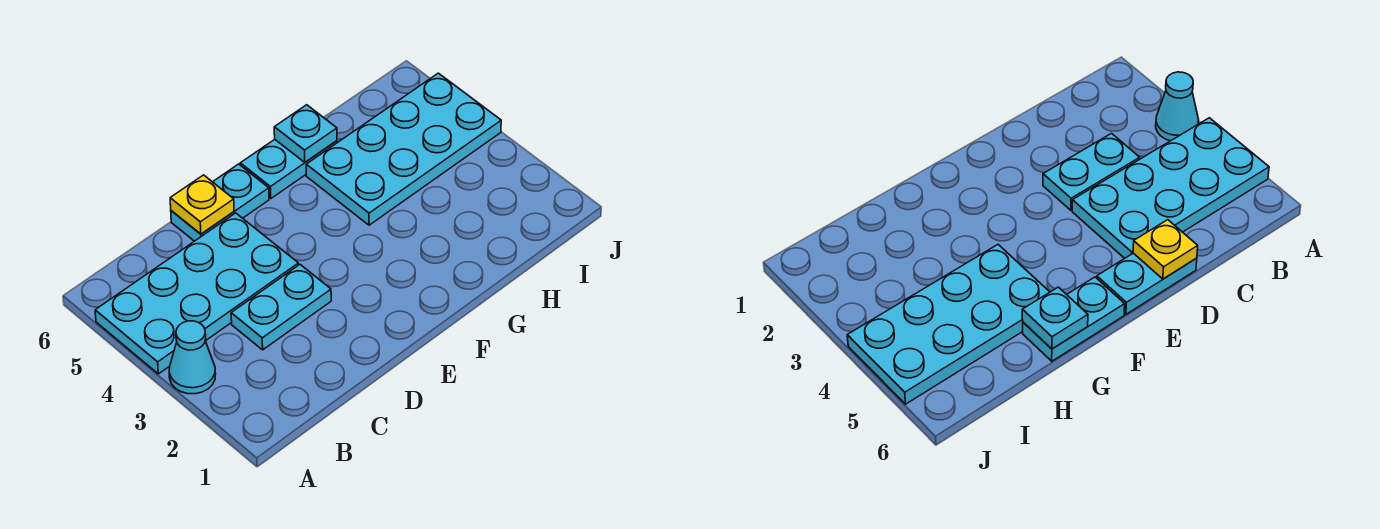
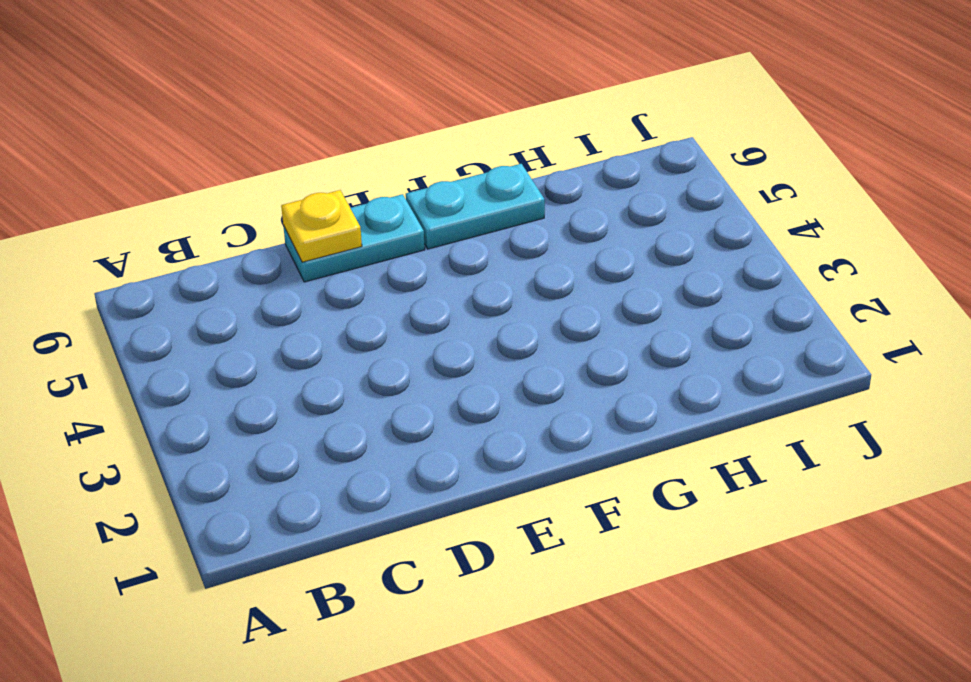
none -> cyan 1x1 cone [169,321,216,394]
none -> cyan 2x4 plate [95,213,298,374]

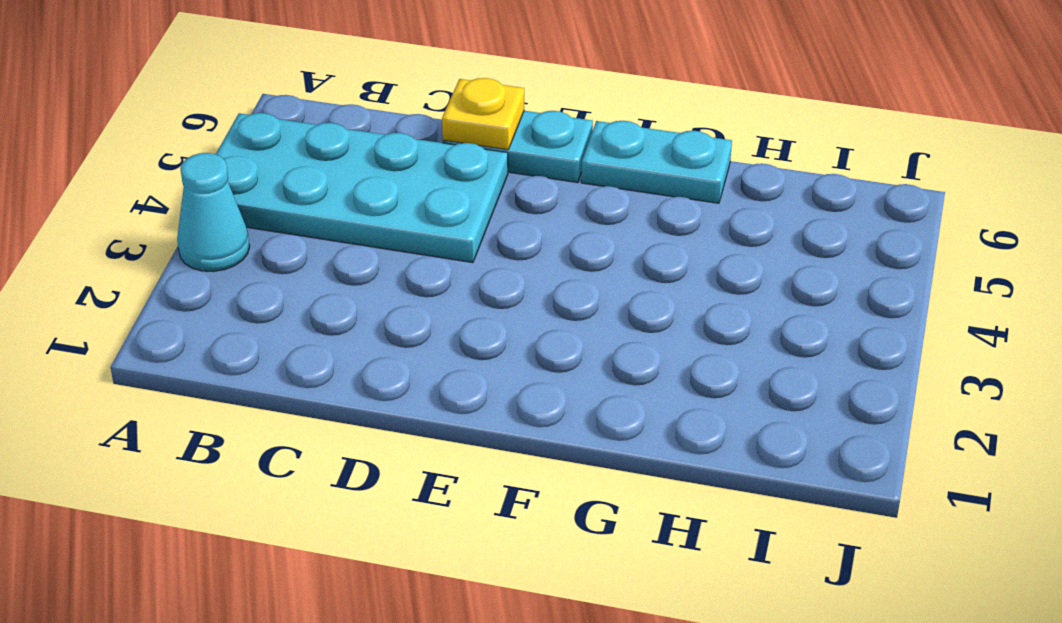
none -> cyan 1x2 plate [231,265,331,350]
none -> cyan 2x4 plate [306,73,501,225]

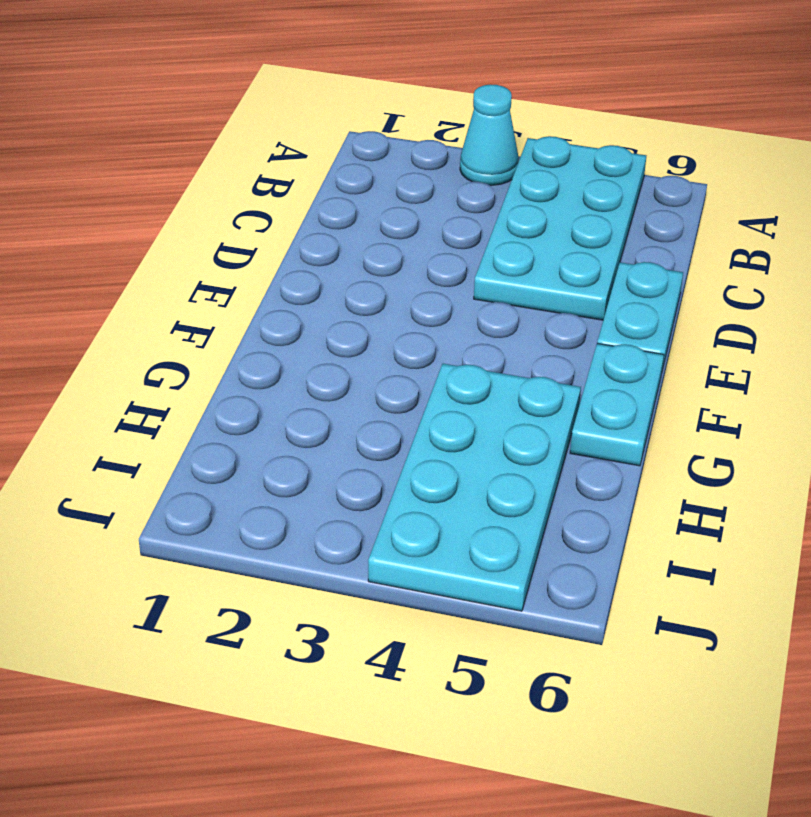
none -> cyan 1x2 plate [231,265,331,350]
none -> yellow 1x1 plate [170,175,234,234]

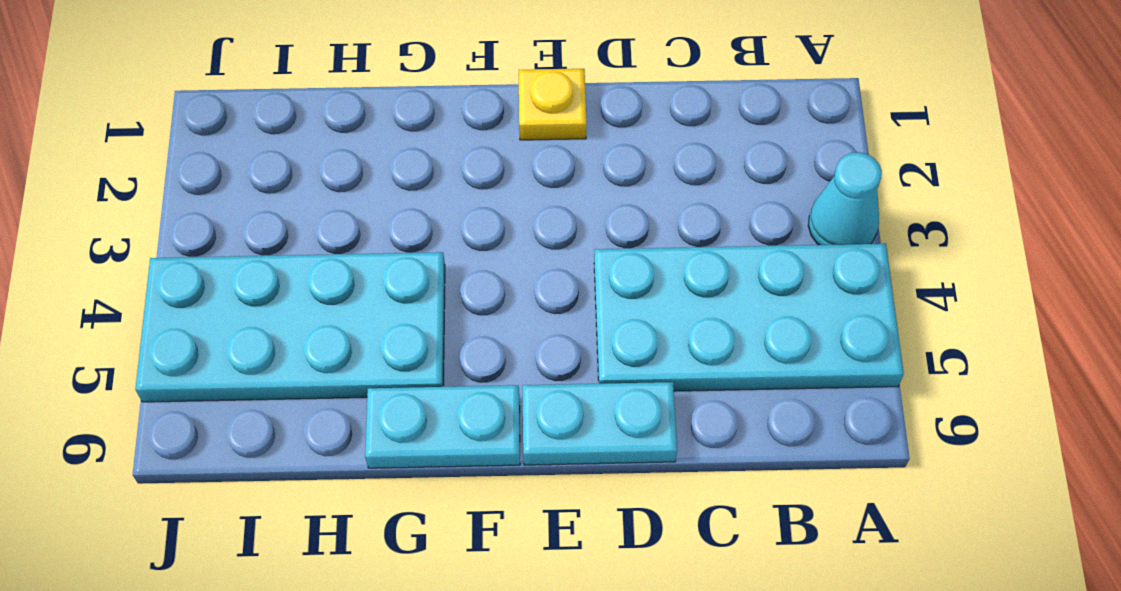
yellow 1x1 plate [519,69,587,140] -> yellow 1x1 plate moved to [170,175,234,234]
none -> cyan 1x2 plate [231,265,331,350]
none -> cyan 1x1 plate [274,105,337,162]

